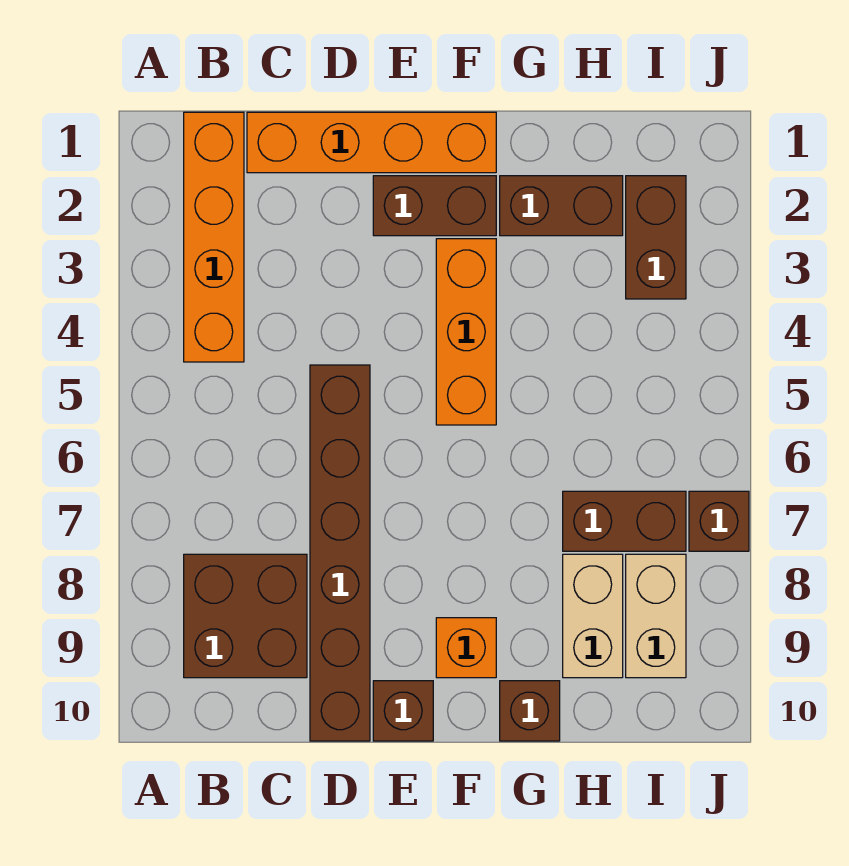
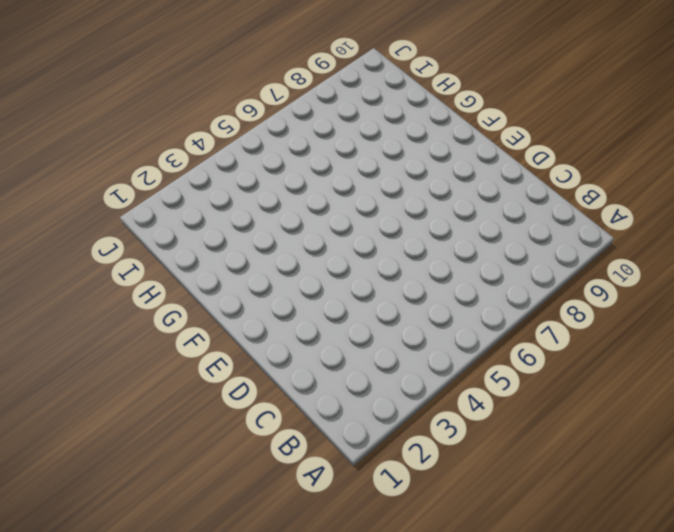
none -> orange 1x4 brick [184,112,244,362]
none -> brown 2x2 brick [184,554,307,678]
none -> orange 1x4 brick [247,112,496,173]

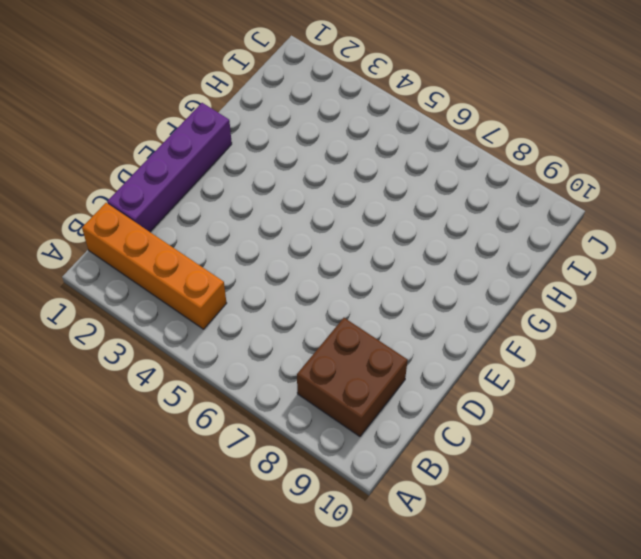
purple 1x4 brick [107,103,232,232] -> orange 1x4 brick [247,112,496,173]
none -> brown 1x6 brick [310,365,370,741]
none -> brown 1x2 brick [373,176,496,236]
none -> brown 1x1 brick [373,681,433,741]

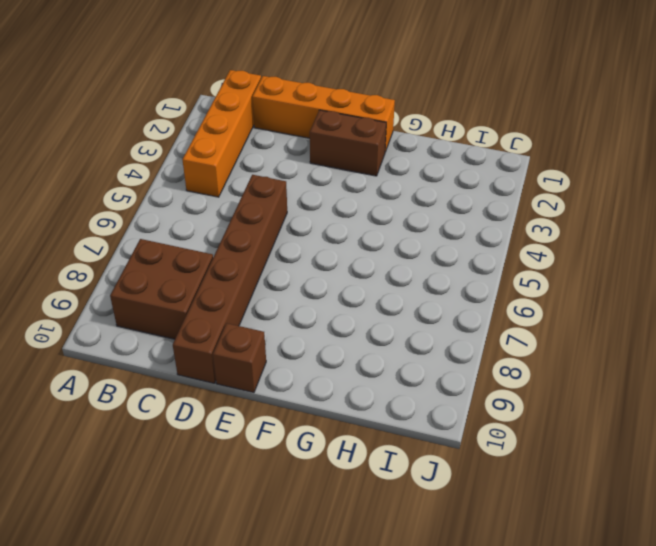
none -> orange 1x3 brick [436,239,496,425]
none -> orange 1x1 brick [436,618,496,678]
none -> brown 1x2 brick [500,176,623,236]

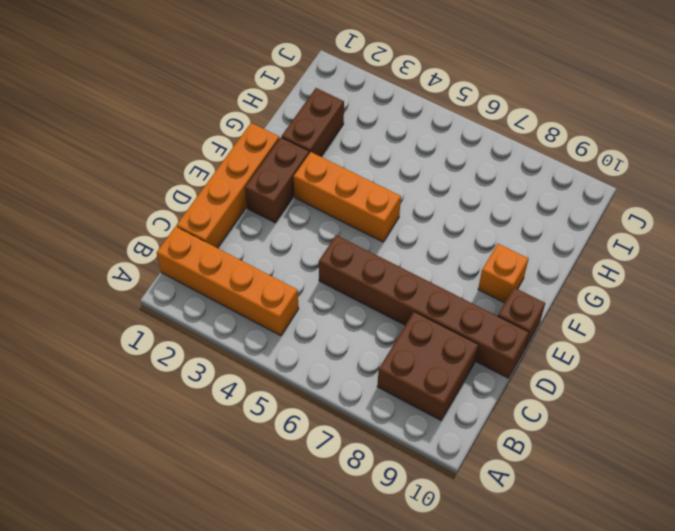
none -> brown 1x1 brick [500,681,560,741]
none -> brown 1x2 brick [563,491,686,551]
none -> tan 1x2 brick [563,554,623,678]

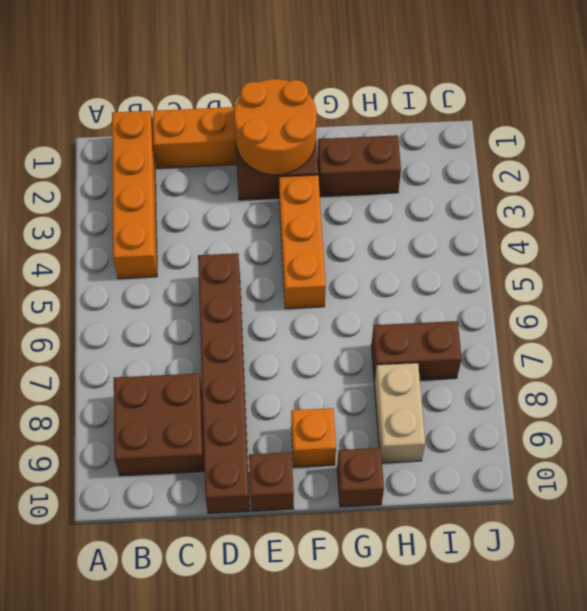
orange 2x2 round brick [234,79,317,175] -> none
none -> brown 1x2 brick [626,176,686,299]
none -> tan 1x2 brick [626,554,686,678]
none -> brown 1x1 brick [689,491,749,551]

